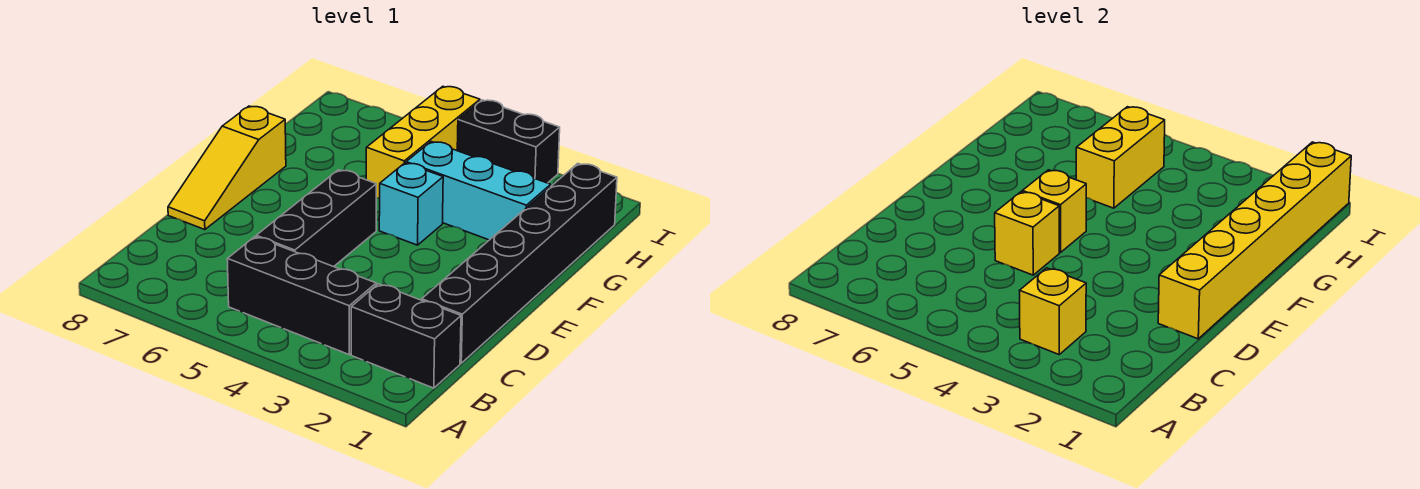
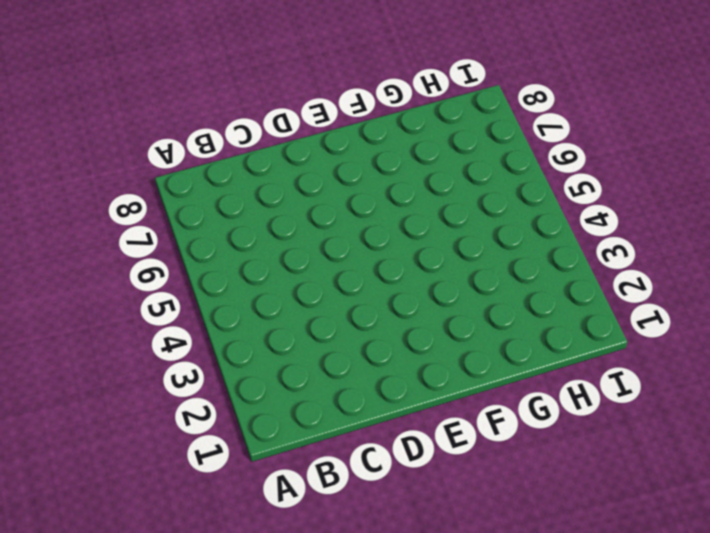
none -> black 1x2 brick [351,284,461,388]
none -> black 1x3 brick [227,237,376,354]
none -> black 1x6 brick [422,163,617,363]

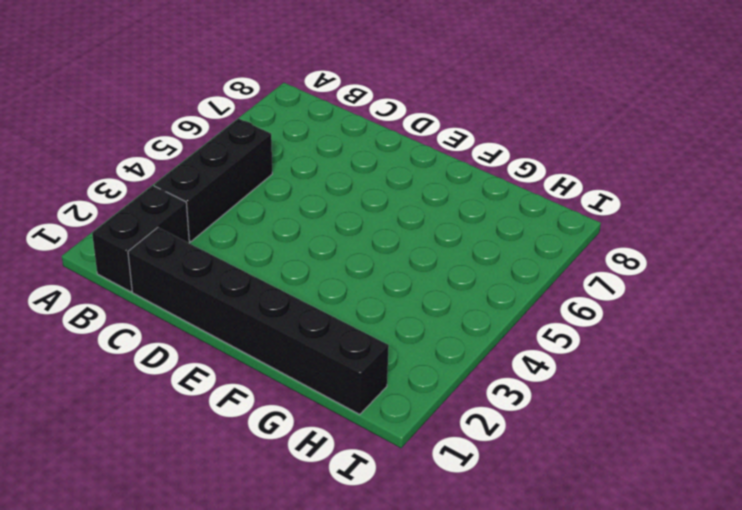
none -> black 1x3 brick [256,170,376,267]
none -> yellow 1x3 slope [168,106,286,230]
none -> cyan 1x1 brick [379,163,443,245]

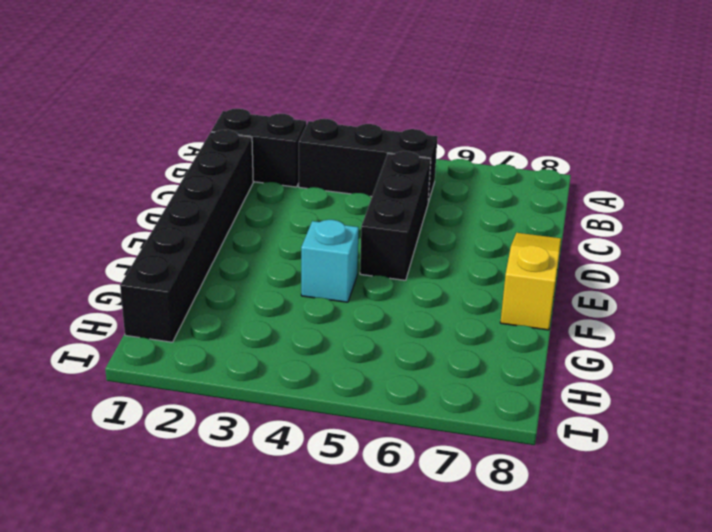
none -> cyan 1x3 brick [406,142,551,240]
none -> yellow 1x3 brick [366,86,480,199]
none -> black 1x2 brick [457,100,560,183]

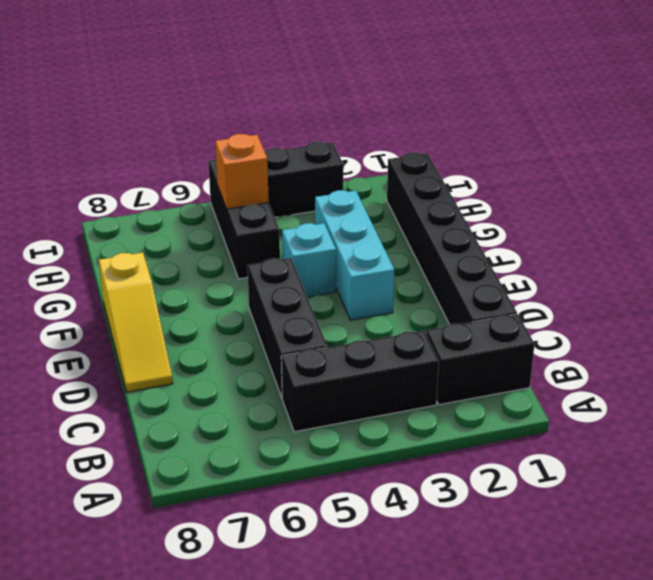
cyan 1x3 brick [315,190,394,320] -> cyan 1x3 brick turned to [406,142,551,240]
black 1x3 brick [208,160,280,279] -> yellow 1x3 brick [366,86,480,199]
orange 1x1 brick [215,134,269,209] -> yellow 1x2 brick [1076,107,1165,208]
none -> yellow 1x1 brick [1020,268,1086,354]
none -> yellow 1x6 brick [1158,142,1351,339]
none -> yellow 1x1 brick [995,192,1059,275]

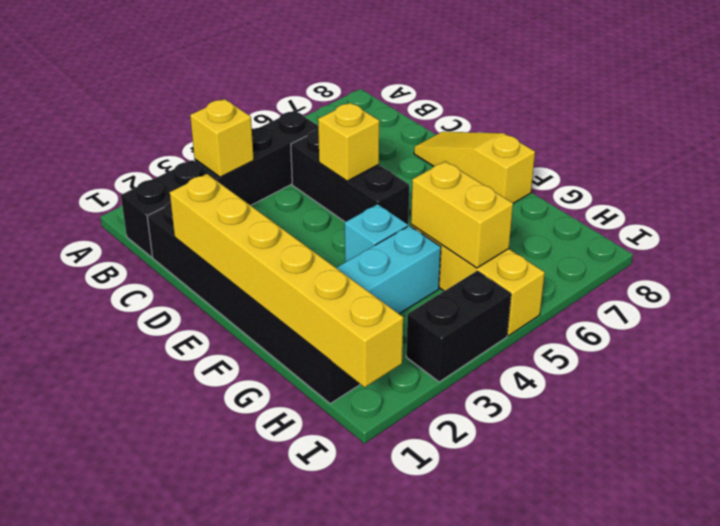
none -> yellow 1x1 brick [1022,170,1086,252]

